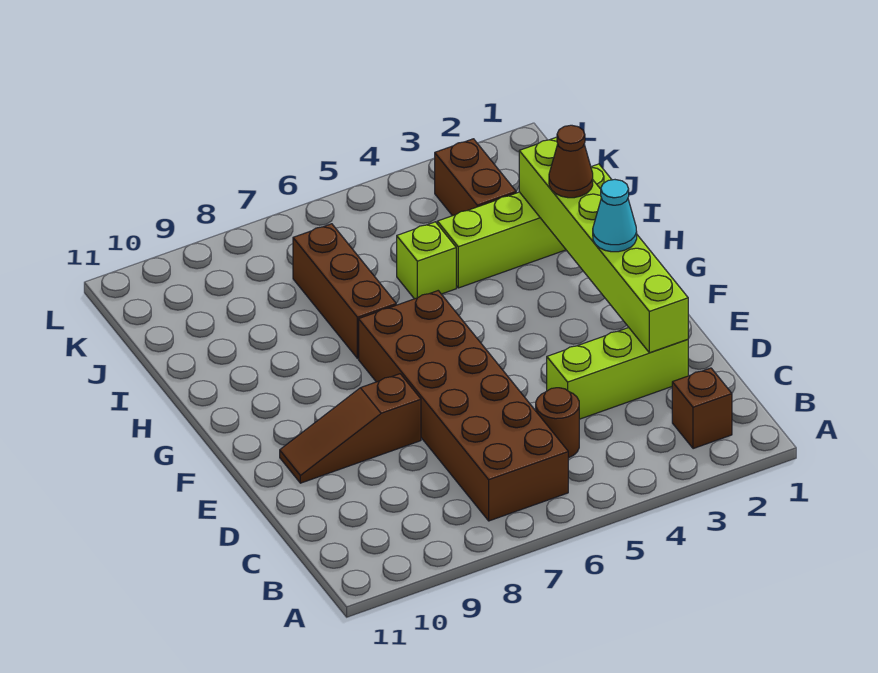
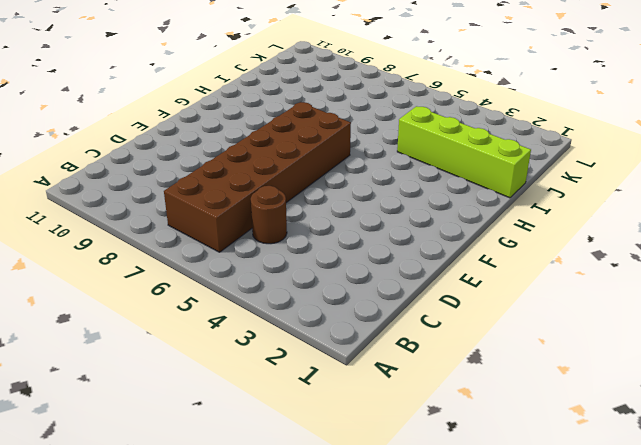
none -> brown 1x1 brick [672,368,732,449]
none -> lime 1x3 brick [547,328,688,419]
none -> brown 1x3 slope [280,374,421,483]

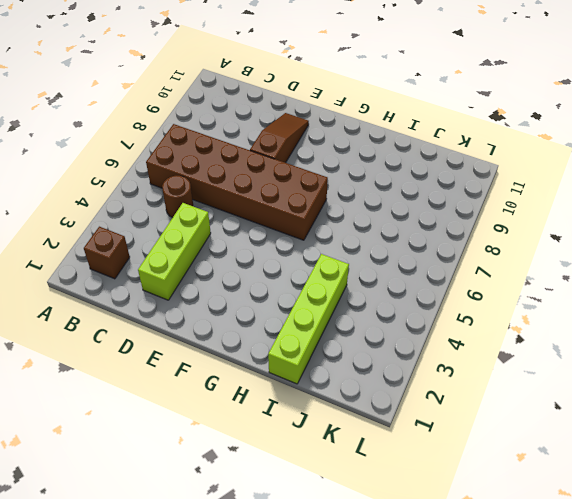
none -> brown 1x3 brick [293,224,396,359]
none -> lime 1x1 brick [397,222,456,299]
none -> brown 1x2 brick [435,139,516,216]

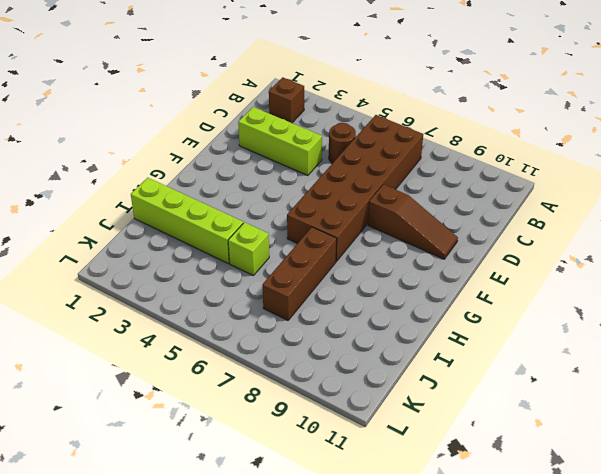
none -> brown 1x2 brick [435,139,516,216]
none -> lime 1x6 brick [519,137,688,353]
none -> cyan 1x1 cone [593,180,637,252]

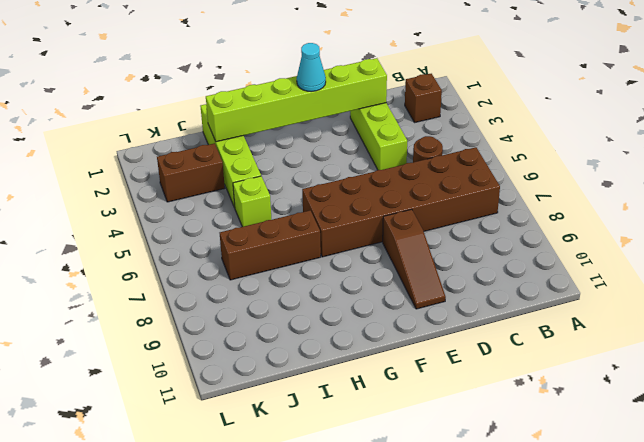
none -> brown 1x1 cone [549,125,593,198]

